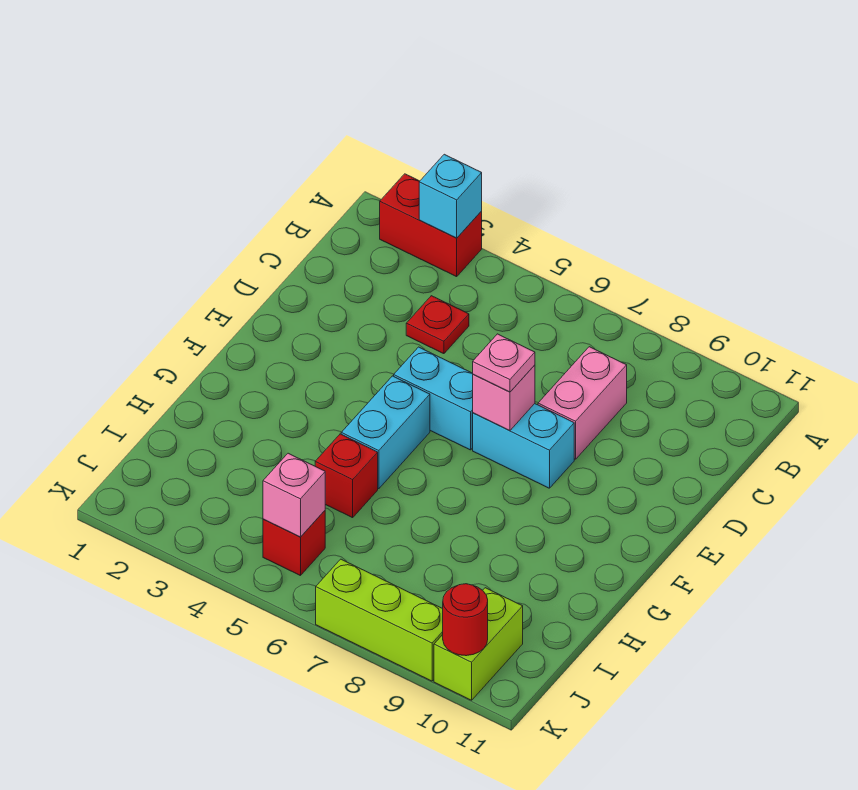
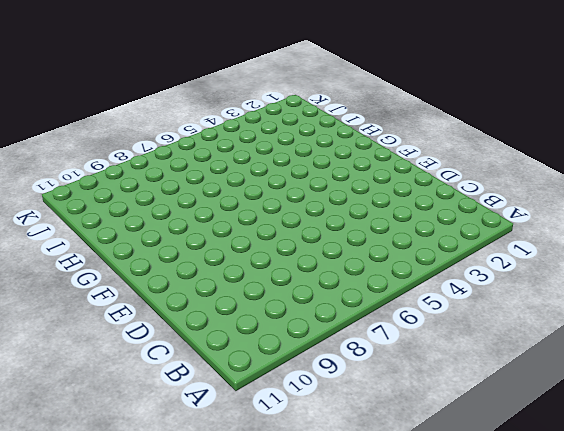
none -> red 1x2 brick [380,174,482,277]
none -> red 1x1 plate [406,296,469,354]
none -> pink 1x2 brick [538,347,627,459]

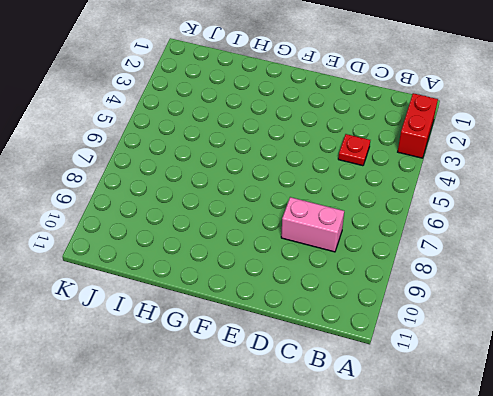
none -> cyan 1x2 brick [394,347,473,450]
none -> cyan 1x2 brick [473,404,574,488]
none -> cyan 1x2 brick [341,376,430,489]

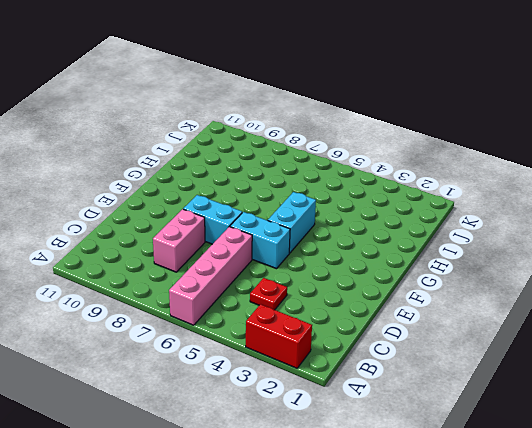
pink 1x4 brick [169,227,252,325] -> none
none -> red 1x1 brick [315,434,378,518]
none -> red 1x1 brick [263,511,325,576]
none -> lime 1x2 brick [434,588,523,700]

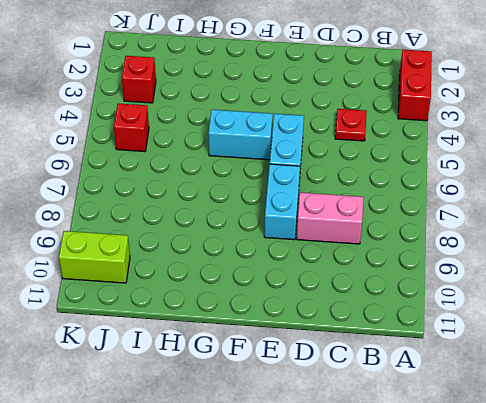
red 1x1 brick [122,56,156,103] -> red 1x1 brick moved to [315,434,378,518]
none -> lime 1x3 brick [316,559,443,681]
none -> cyan 1x1 brick [419,154,482,238]
none -> pink 1x1 brick [473,365,535,430]

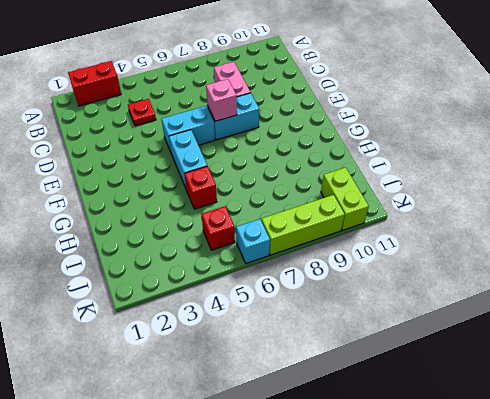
cyan 1x1 brick [236,219,270,263] -> cyan 1x1 brick moved to [419,154,482,238]
none -> pink 1x1 brick [263,453,325,537]
none -> red 1x1 round brick [443,584,488,656]
none -> pink 1x1 plate [473,334,535,392]

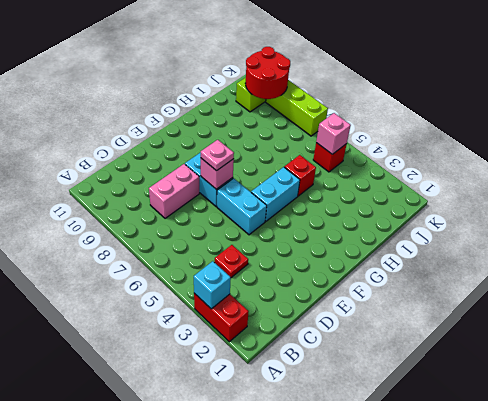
red 2x2 round brick [245,47,290,99] -> red 1x1 round brick [443,584,488,656]

